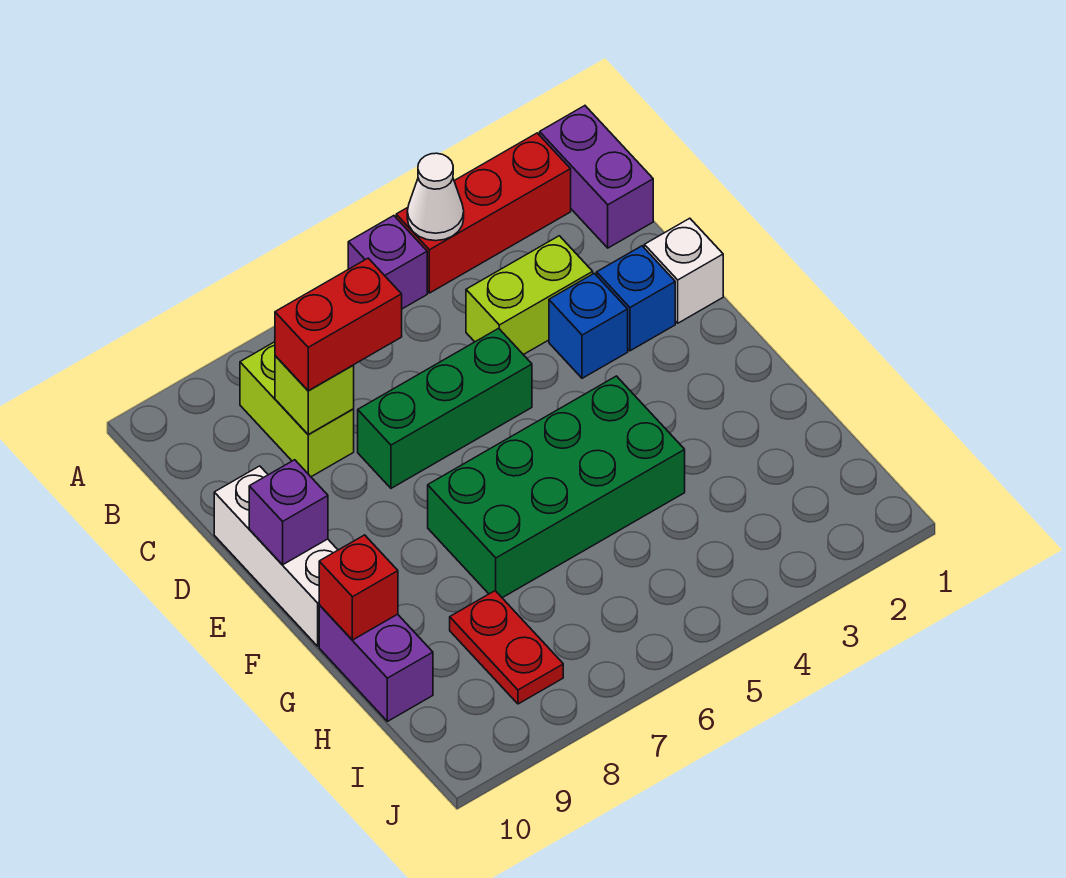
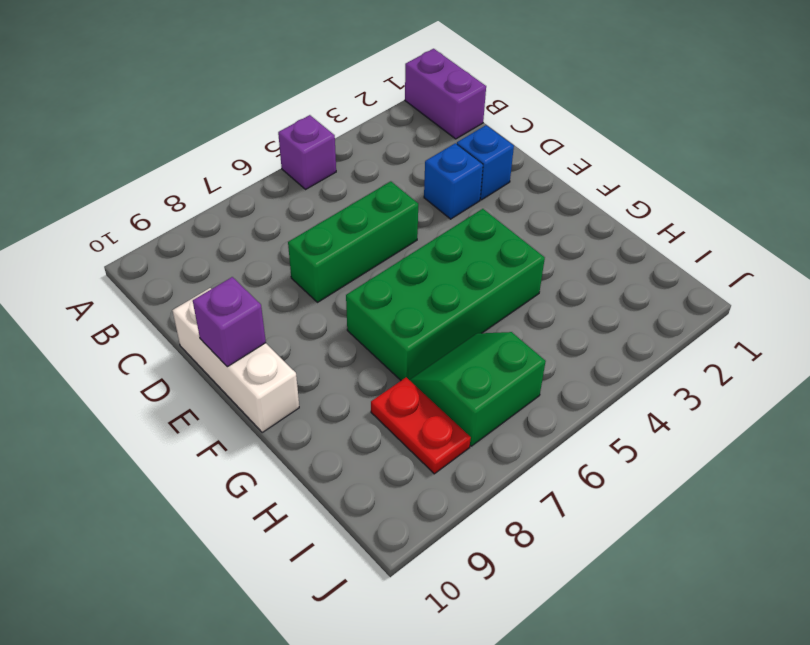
green 2x2 slope [410,332,546,446] -> none
none -> red 1x3 brick [396,133,571,293]
none -> lime 1x2 brick [240,342,354,477]
none -> lime 1x2 brick [466,236,593,355]

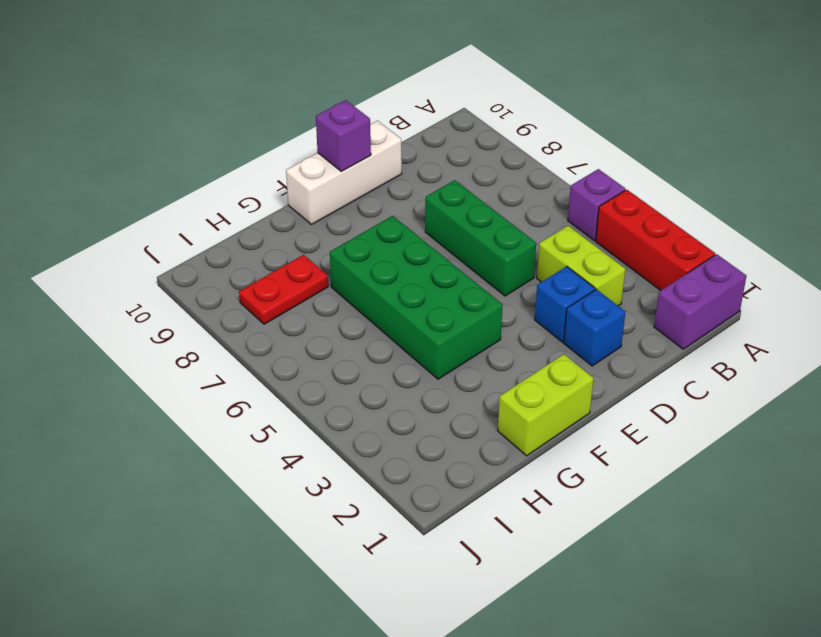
lime 1x2 brick [498,354,594,456] -> lime 1x2 brick moved to [240,342,354,477]
none -> white 1x1 brick [644,218,723,323]
none -> purple 1x2 brick [319,605,433,721]
none -> white 1x1 cone [407,153,464,241]

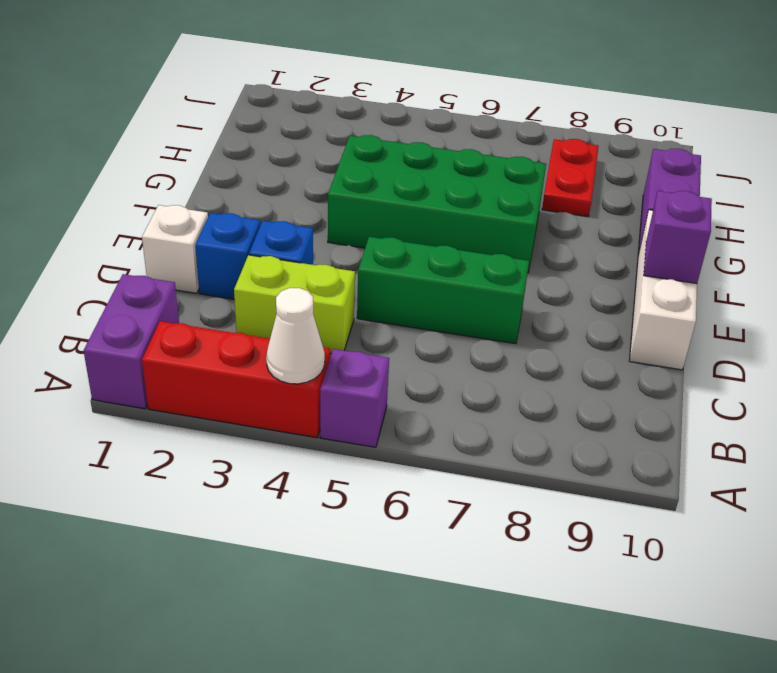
none -> lime 1x2 brick [240,342,354,477]
none -> lime 1x1 brick [275,356,354,434]
none -> red 1x1 brick [319,535,398,640]

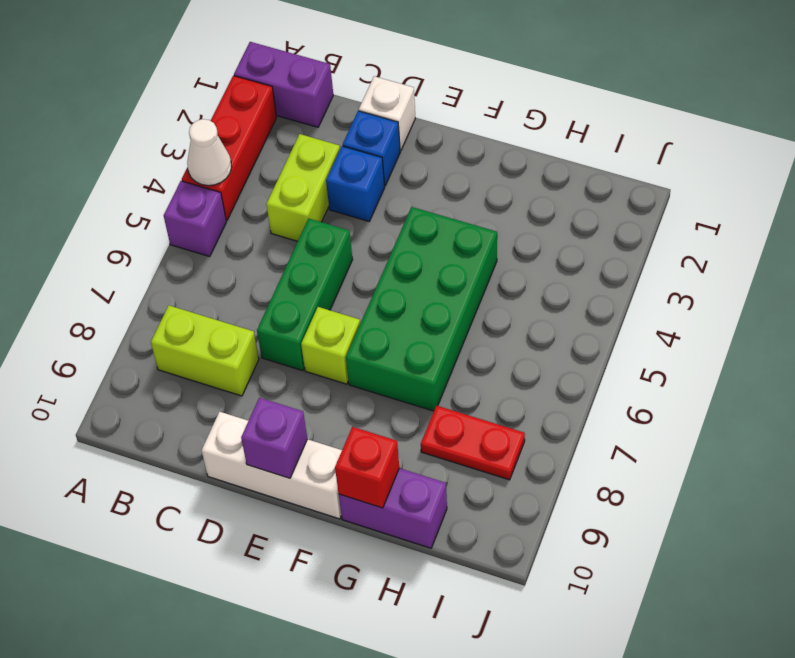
lime 1x1 brick [301,307,360,384] -> lime 1x1 brick moved to [275,356,354,434]
none -> red 1x2 brick [275,258,402,391]

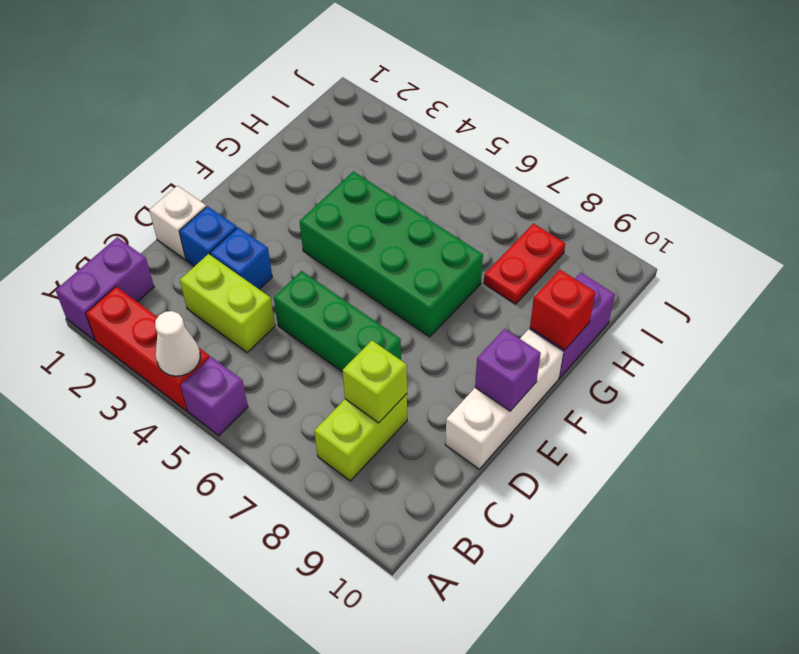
none -> red 1x2 brick [275,258,402,391]

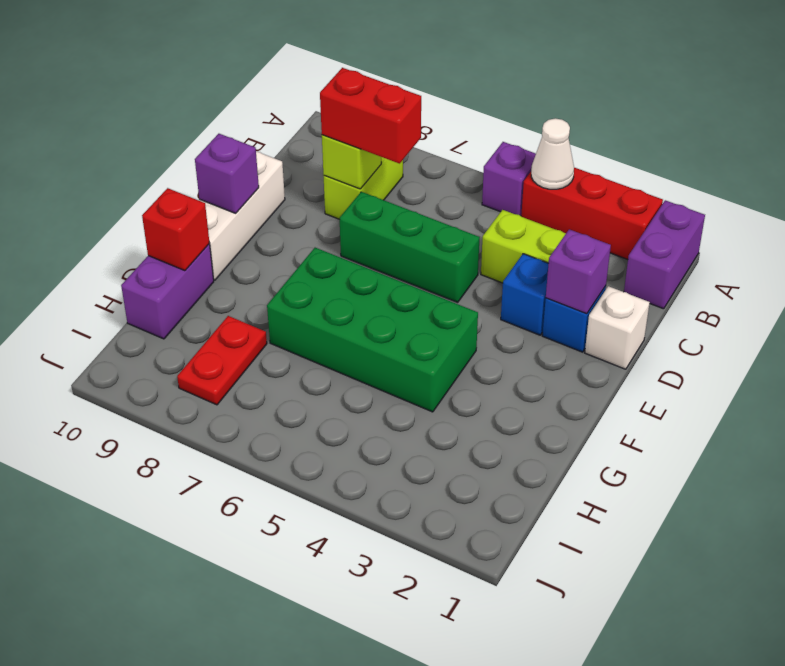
purple 1x1 brick [546,229,611,314] -> none

